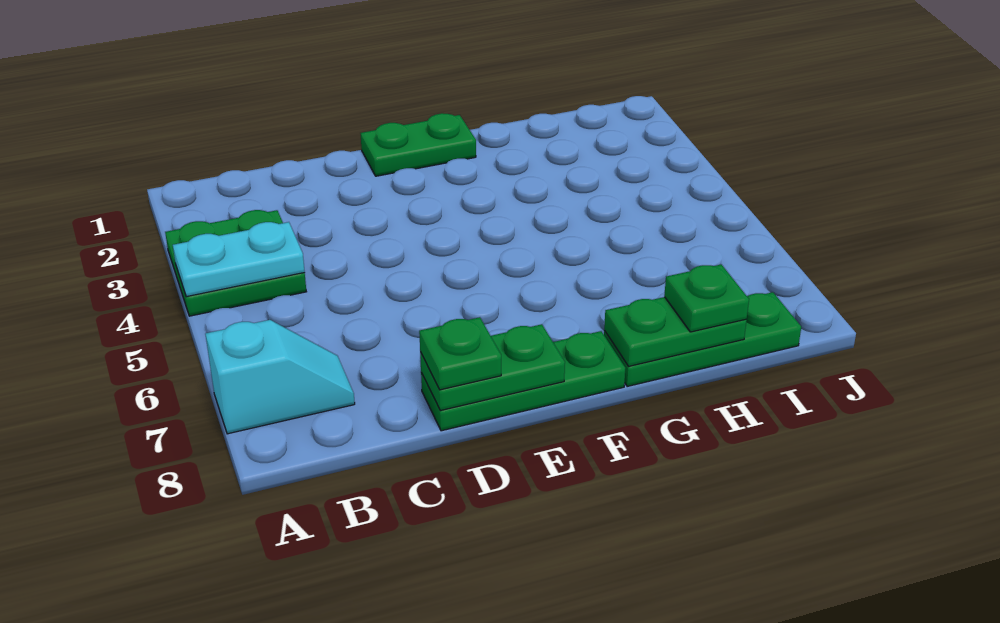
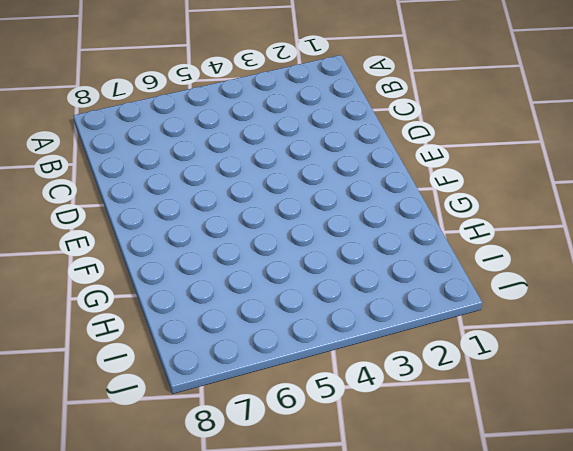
none -> green 2x2 plate [165,210,306,316]
none -> cyan 1x2 slope [205,320,355,434]

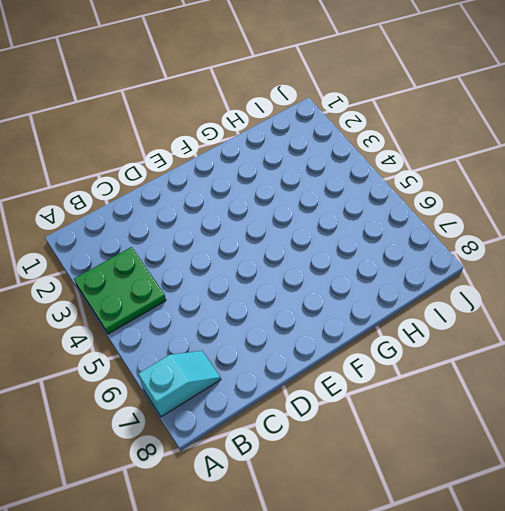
none -> green 1x3 plate [421,331,625,431]
none -> green 1x2 plate [360,113,476,176]

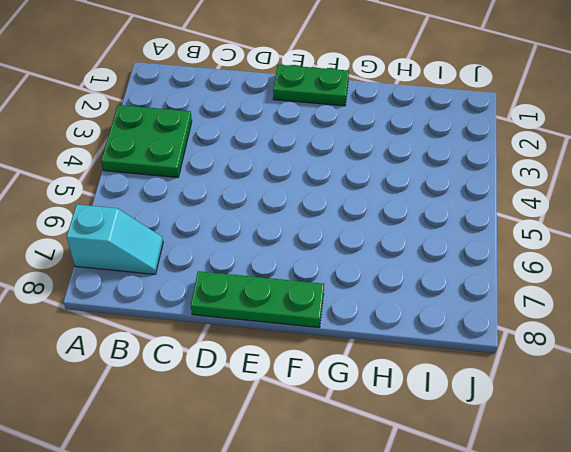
none -> green 1x3 plate [604,292,801,387]
none -> cyan 1x2 plate [173,222,305,297]

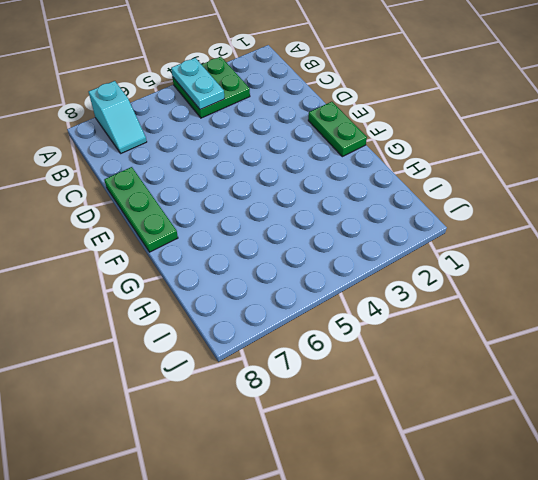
none -> green 1x3 plate [604,292,801,387]
none -> green 1x2 plate [420,324,565,411]

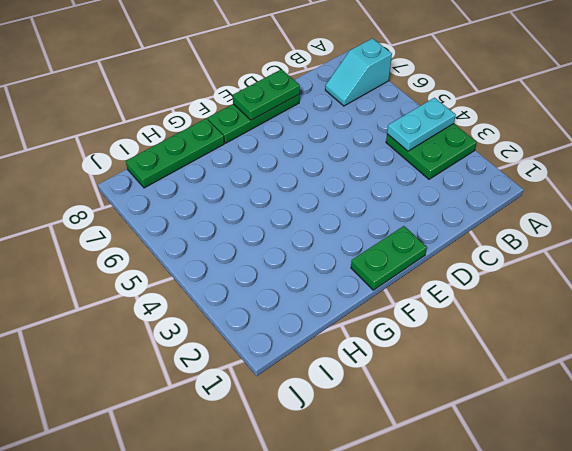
none -> green 1x2 plate [604,297,747,366]
none -> green 1x1 plate [419,317,501,390]

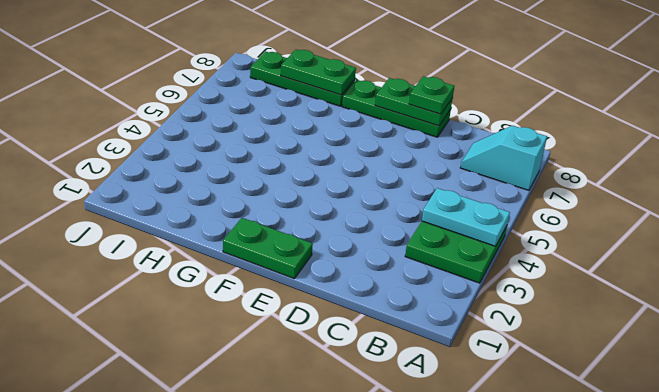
none -> green 1x1 plate [664,264,749,332]

